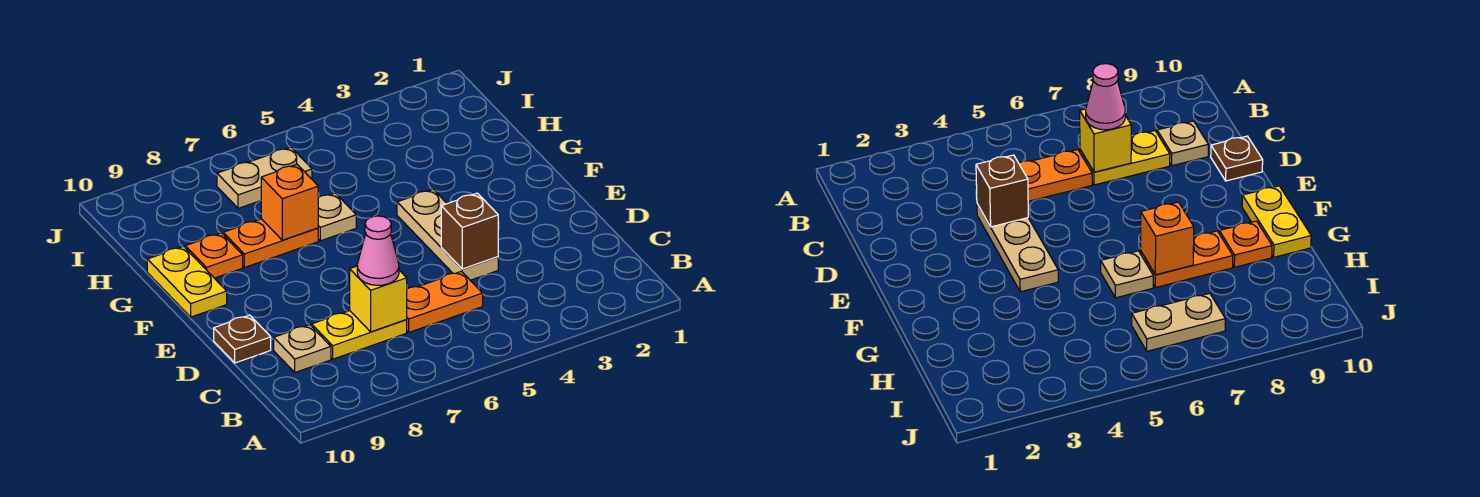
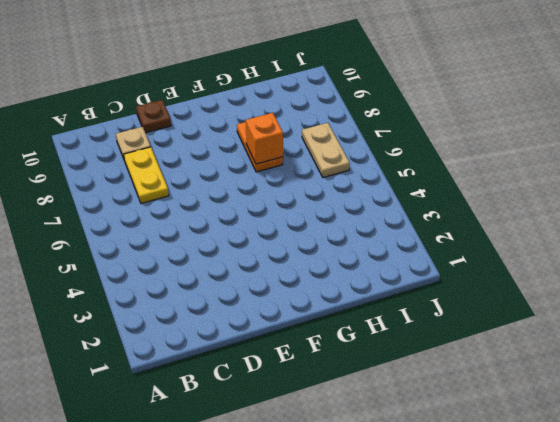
none -> orange 1x2 plate [406,271,483,332]
none -> tan 1x3 plate [397,189,498,280]
none -> yellow 1x2 plate [147,246,227,317]

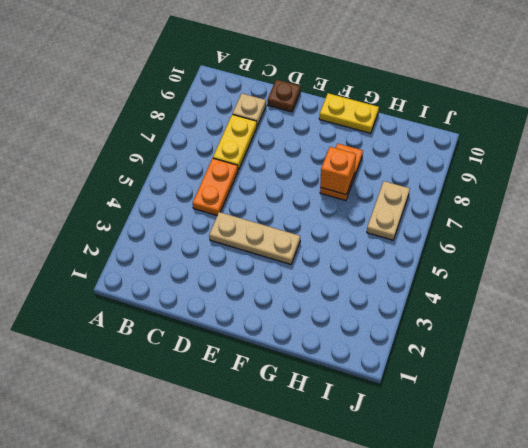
none -> tan 1x1 plate [318,193,356,241]
none -> orange 1x1 plate [185,233,243,278]
none -> yellow 1x1 brick [350,266,407,332]

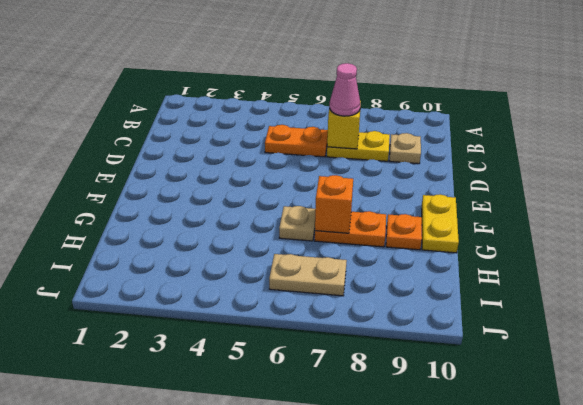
none -> tan 1x3 plate [397,189,498,280]
none -> brown 1x1 plate [214,315,271,363]
none -> brown 1x1 brick [441,193,498,269]

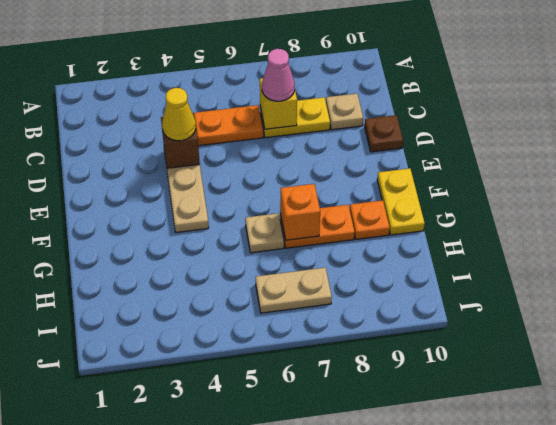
yellow 1x1 cone [162,88,196,141] -> none

